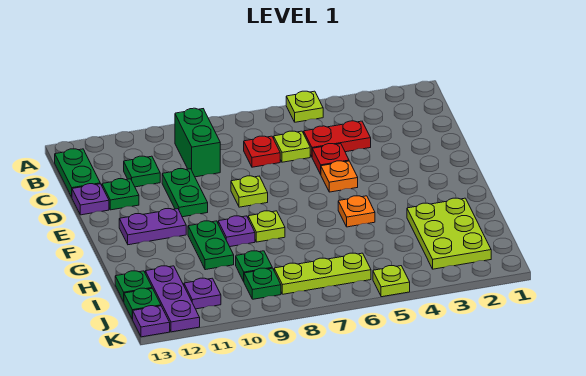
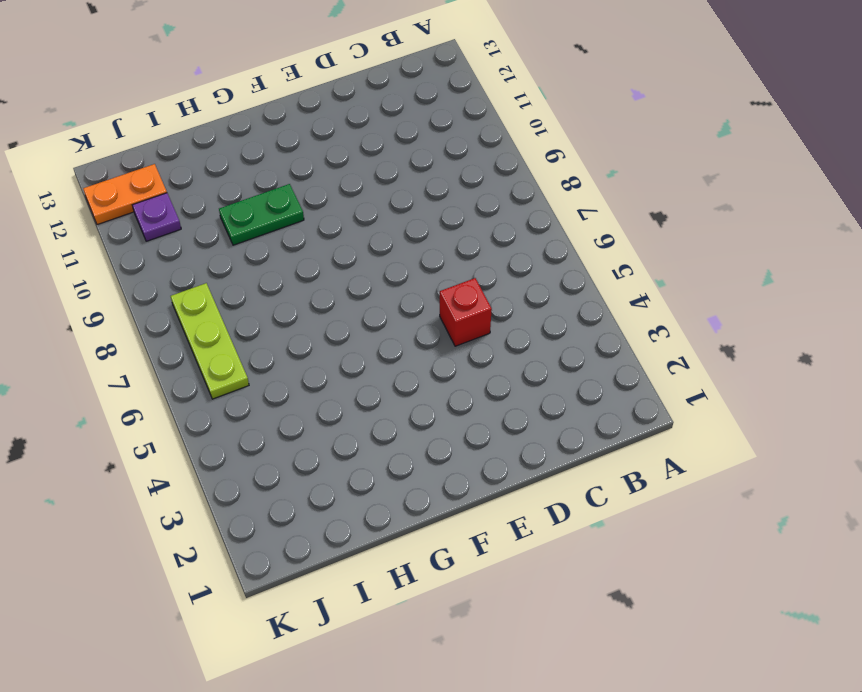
red 1x1 brick [440,278,492,346] -> red 1x1 plate [312,144,349,174]
orange 1x2 plate [83,164,167,225] -> purple 1x3 plate [145,266,200,332]
none -> lime 1x1 plate [286,91,323,122]
none -> green 1x2 brick [175,108,220,177]
none -> green 1x2 plate [55,149,100,197]

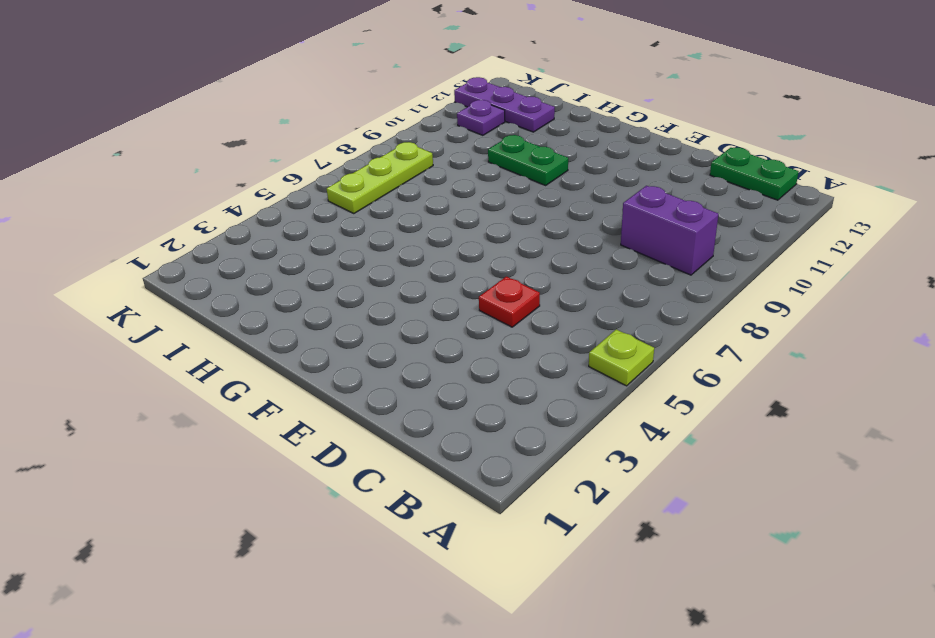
purple 1x2 brick [621,186,719,275] -> green 1x2 brick [175,108,220,177]
none -> red 1x2 plate [304,121,371,157]
none -> lime 1x1 plate [274,131,310,162]
none -> red 1x1 plate [244,136,280,167]

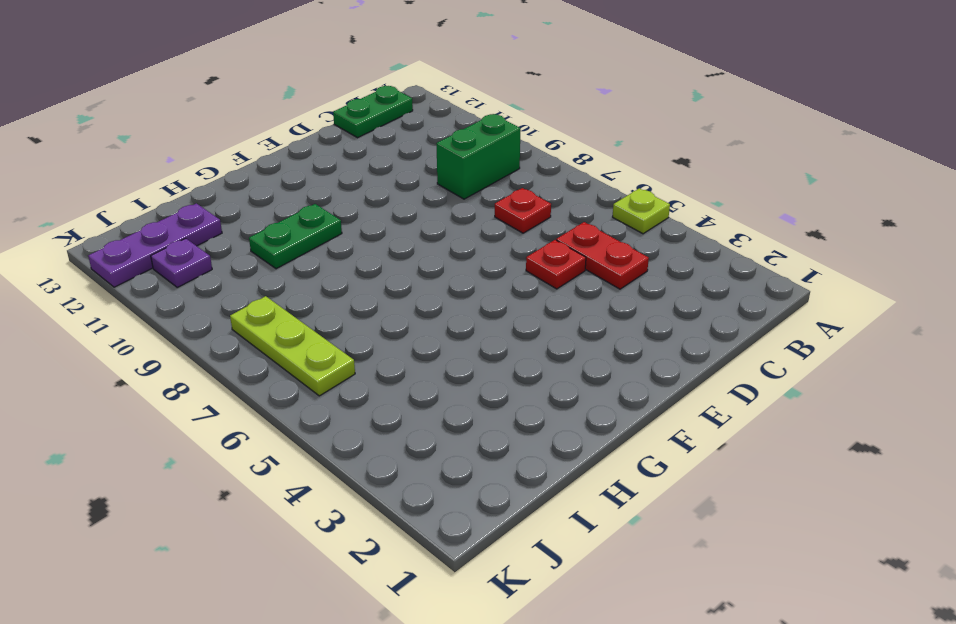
none -> lime 1x1 plate [274,131,310,162]
none -> green 1x1 plate [124,156,160,187]
none -> green 1x2 plate [162,169,208,217]

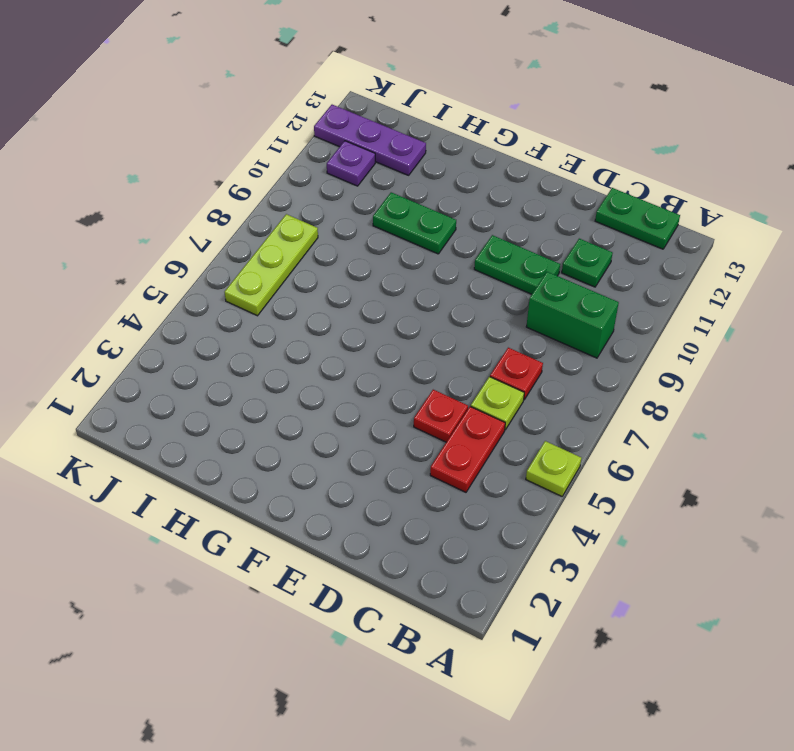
none -> green 1x1 plate [102,179,139,210]
none -> purple 1x1 plate [72,184,109,215]
none -> orange 1x1 plate [321,161,358,192]

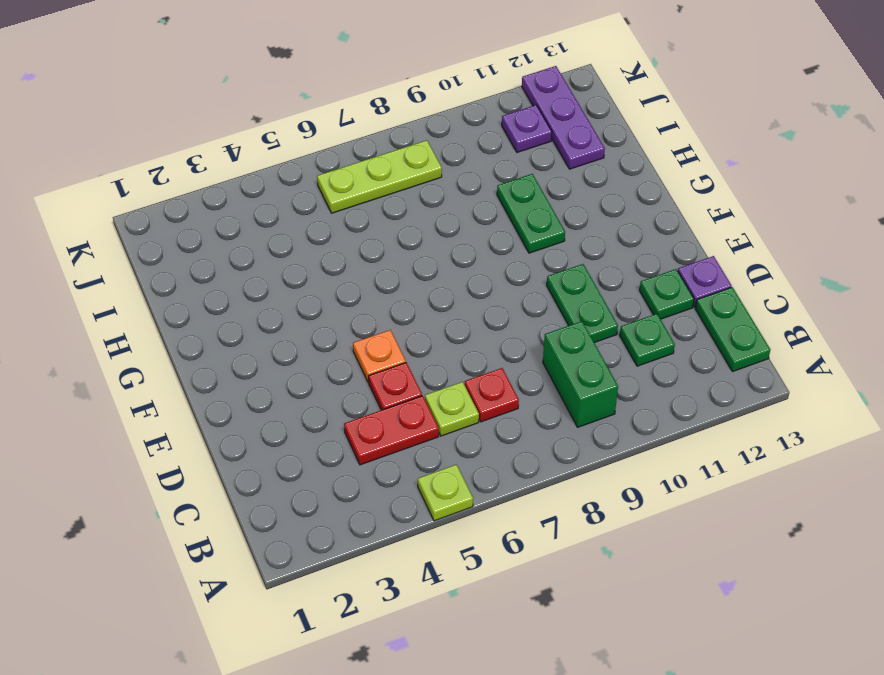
none -> lime 1x1 plate [231,176,268,207]
none -> purple 1x2 plate [119,209,186,245]
none -> orange 1x1 plate [338,196,375,227]

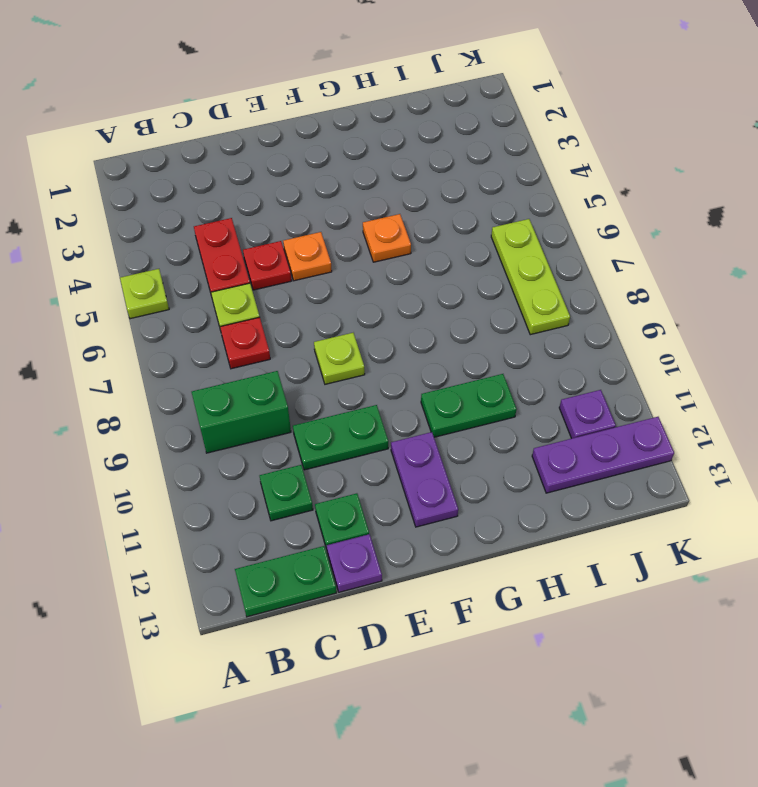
none -> lime 1x1 plate [248,211,285,242]
none -> purple 1x1 plate [218,216,255,247]
none -> lime 2x3 plate [407,198,491,269]

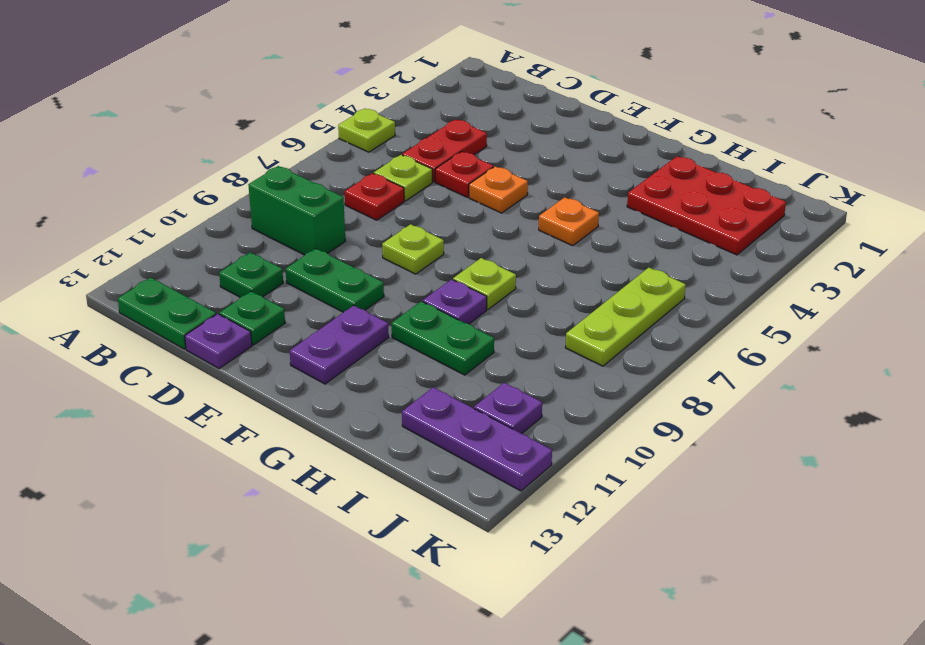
red 2x3 plate [627,156,786,255] -> lime 2x3 plate [407,198,491,269]
none -> green 1x1 plate [236,251,272,281]
none -> green 1x1 plate [115,271,152,302]
none -> green 1x1 plate [244,268,281,299]

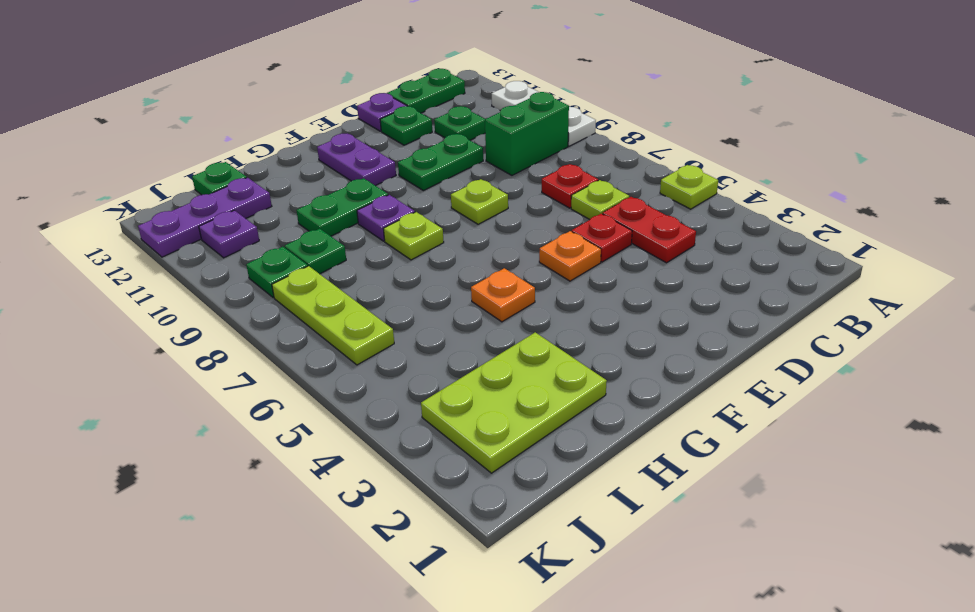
white 1x3 plate [492,81,596,146] -> none
none -> green 1x1 plate [124,288,161,319]
none -> lime 1x1 plate [373,265,410,297]
none -> purple 1x1 plate [132,306,170,337]

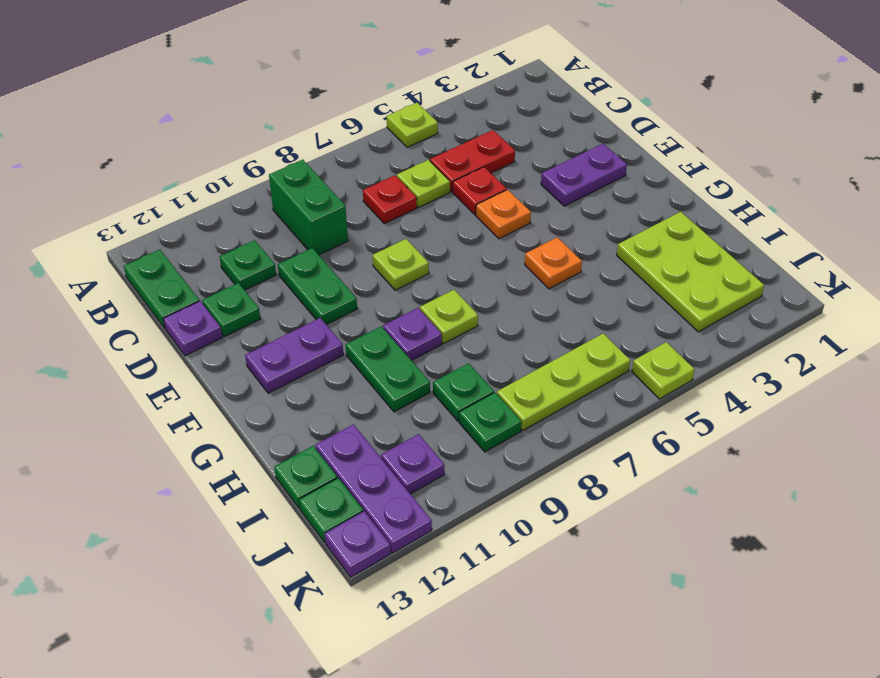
purple 1x2 plate [541,144,627,206] -> none

